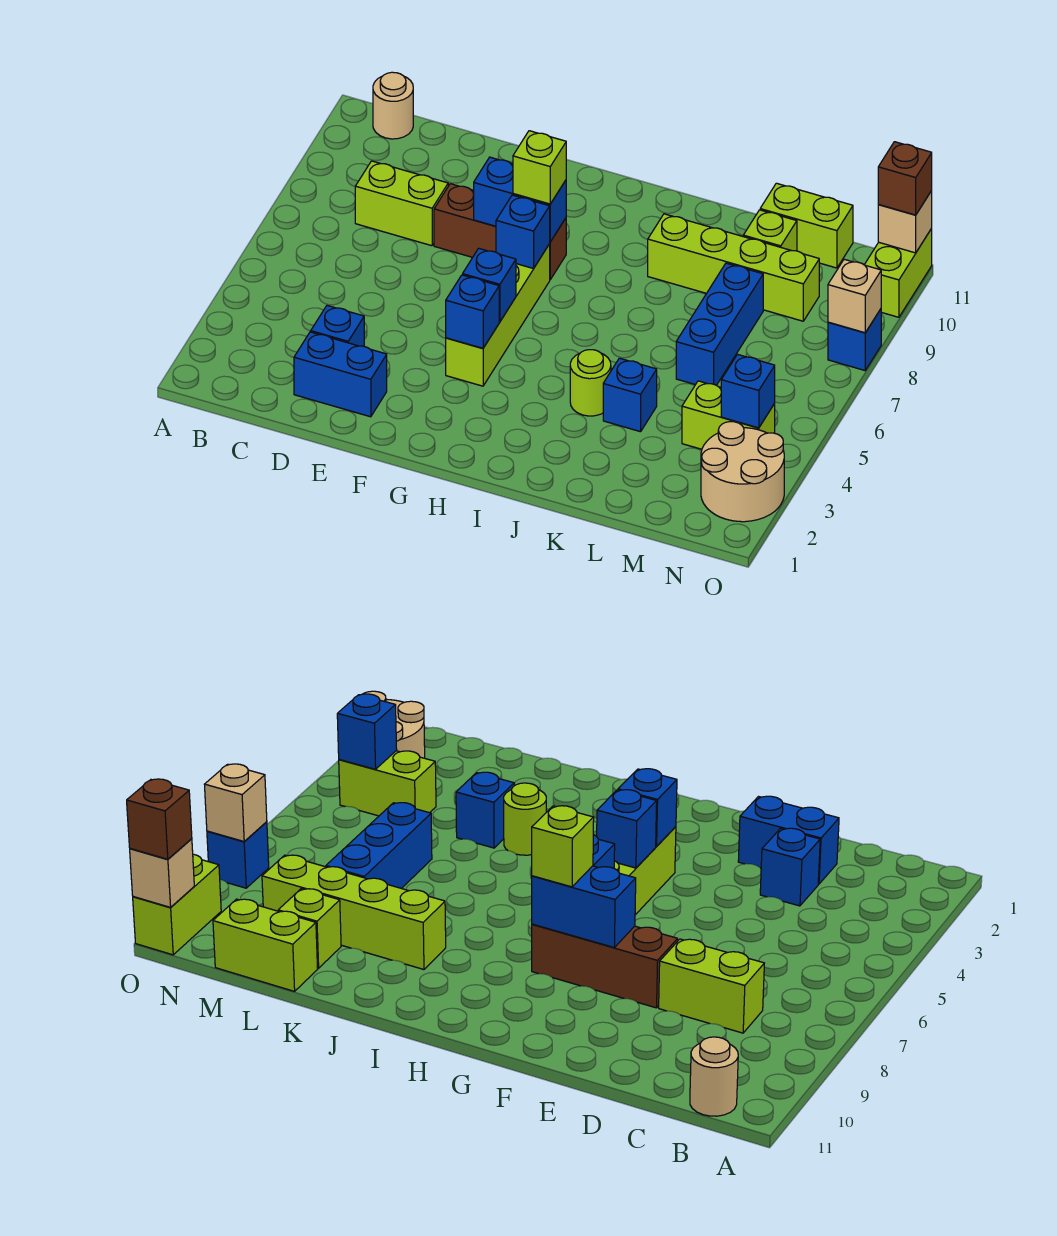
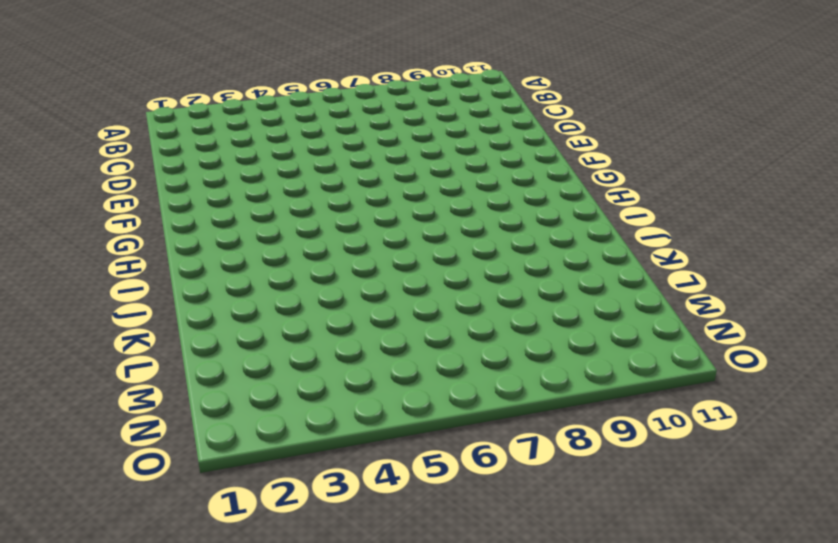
none -> tan 1x1 round brick [373,72,413,139]
none -> lime 1x2 brick [355,161,448,246]
none -> blue 1x2 brick [294,332,387,417]

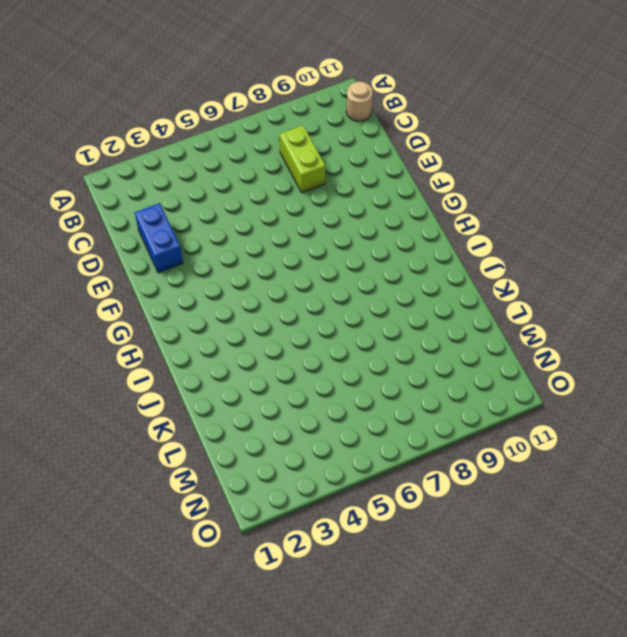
none -> blue 1x1 brick [311,306,364,346]
none -> brown 1x3 brick [434,184,566,280]
none -> lime 1x4 brick [446,244,550,386]

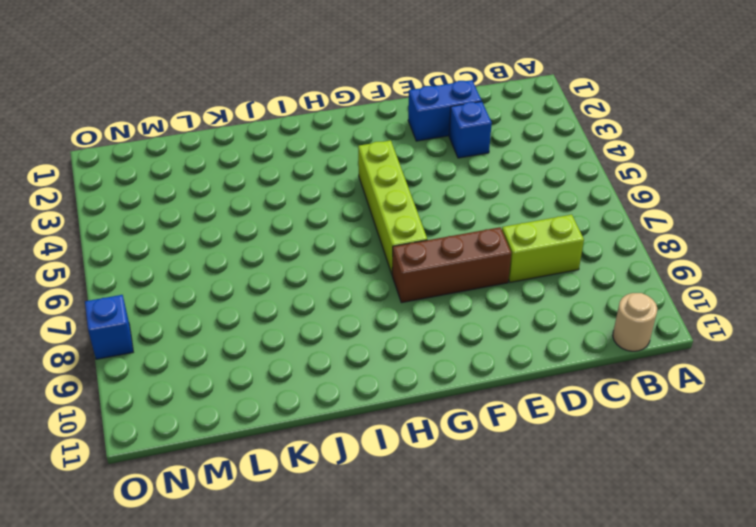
none -> lime 1x1 round brick [570,350,611,416]
none -> lime 1x4 brick [648,214,819,321]
none -> blue 1x1 brick [603,358,657,432]

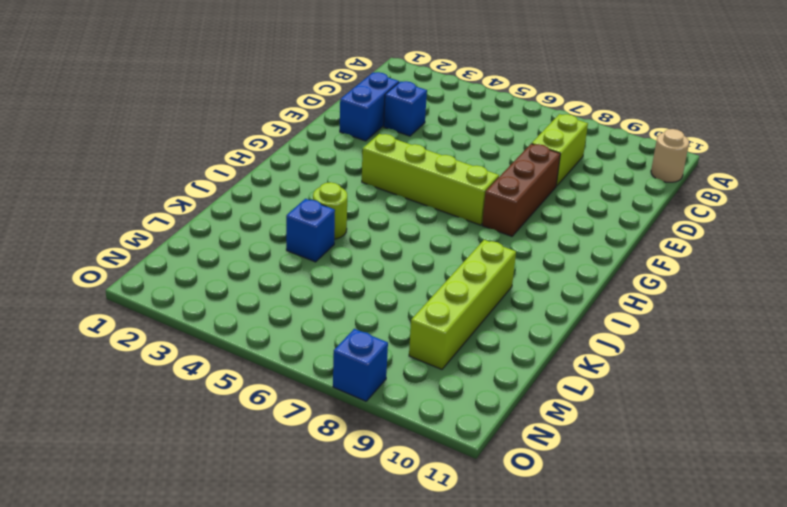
none -> blue 1x3 brick [676,263,763,385]
none -> lime 1x1 brick [743,210,797,251]
none -> lime 1x2 brick [760,183,853,268]

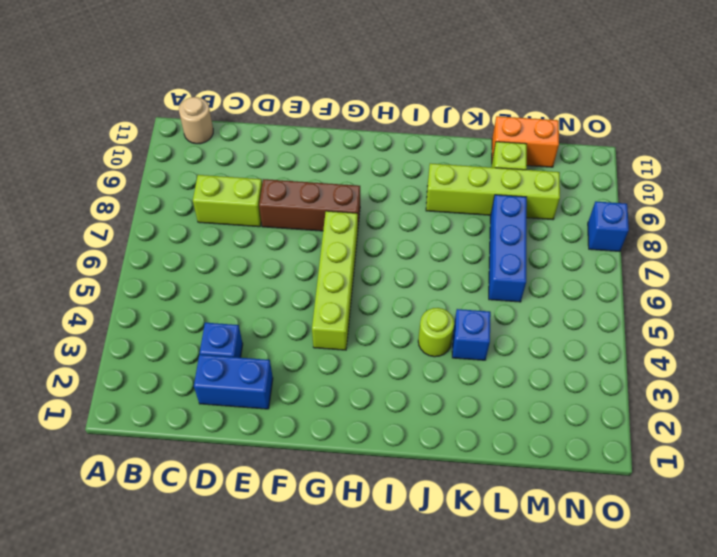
orange 1x2 brick [492,116,559,167] -> lime 1x2 brick [760,183,853,268]
none -> lime 1x2 brick [682,381,775,449]
none -> tan 2x2 round brick [701,422,784,522]
none -> lime 1x2 brick [864,228,932,317]

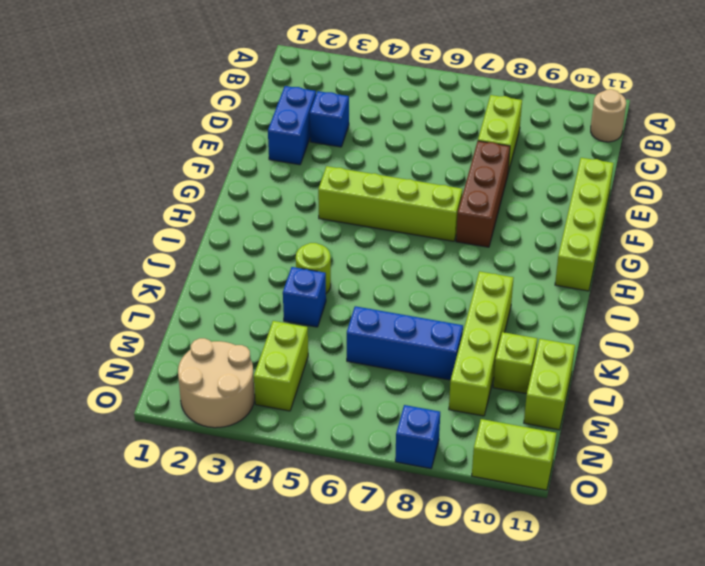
lime 1x4 brick [555,158,614,291] -> none
none -> blue 1x2 brick [474,157,566,242]
none -> blue 1x1 brick [446,275,499,348]
none -> blue 1x1 brick [463,248,516,322]

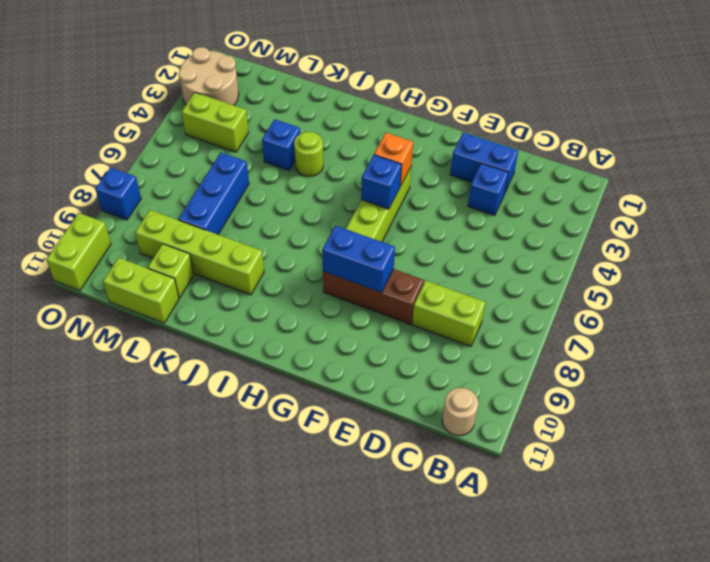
orange 1x1 brick [374,133,413,186] -> blue 1x1 brick [446,275,499,348]
none -> blue 1x1 brick [496,195,550,269]
none -> blue 1x1 brick [721,354,775,428]
none -> tan 1x1 brick [828,259,881,333]

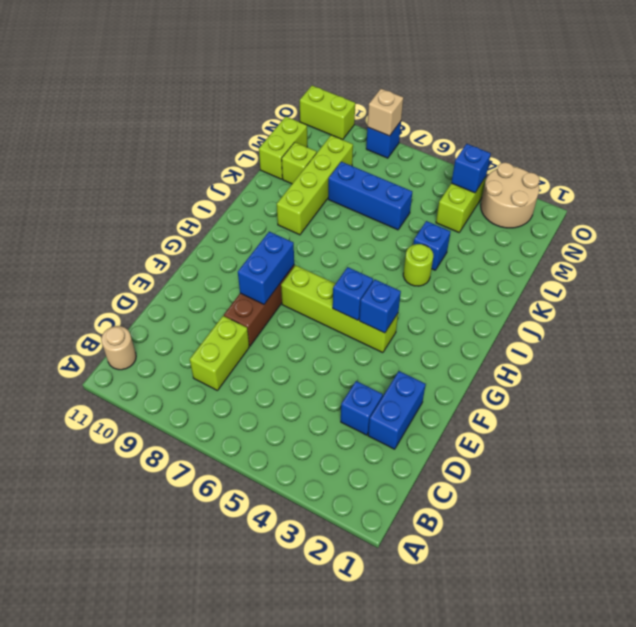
none -> blue 1x1 brick [496,195,550,269]
none -> tan 1x1 brick [878,191,932,253]
none -> lime 1x1 brick [513,131,566,204]

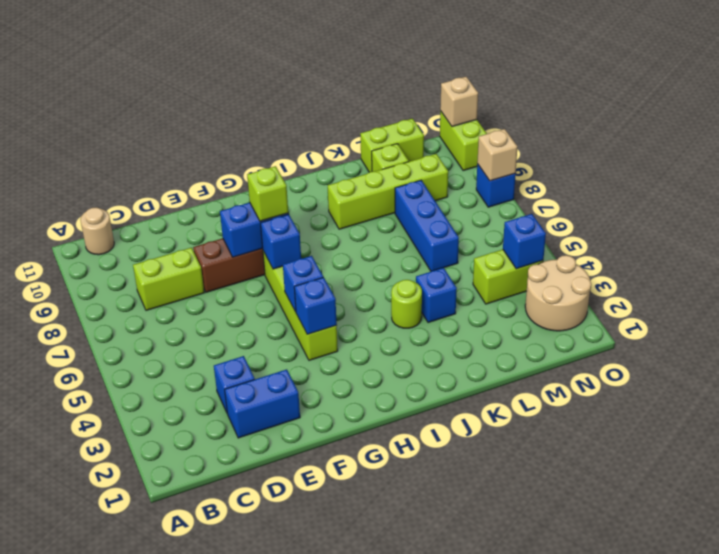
none -> brown 1x1 brick [878,142,932,215]

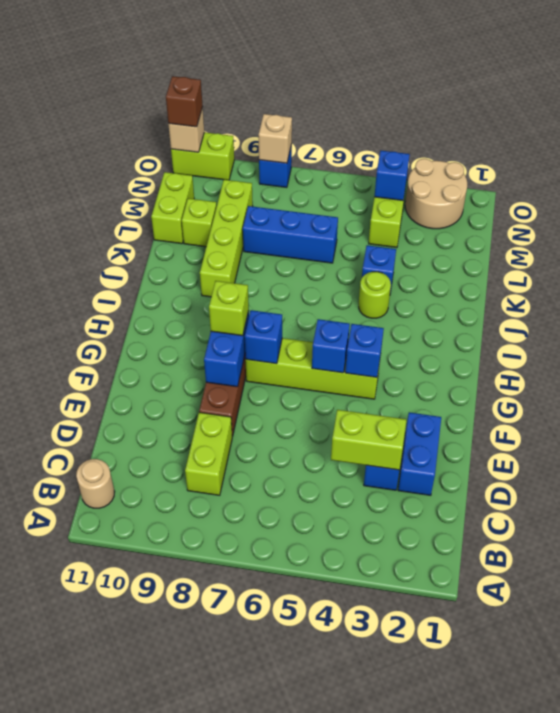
lime 1x2 brick [331,410,406,470] -> none

